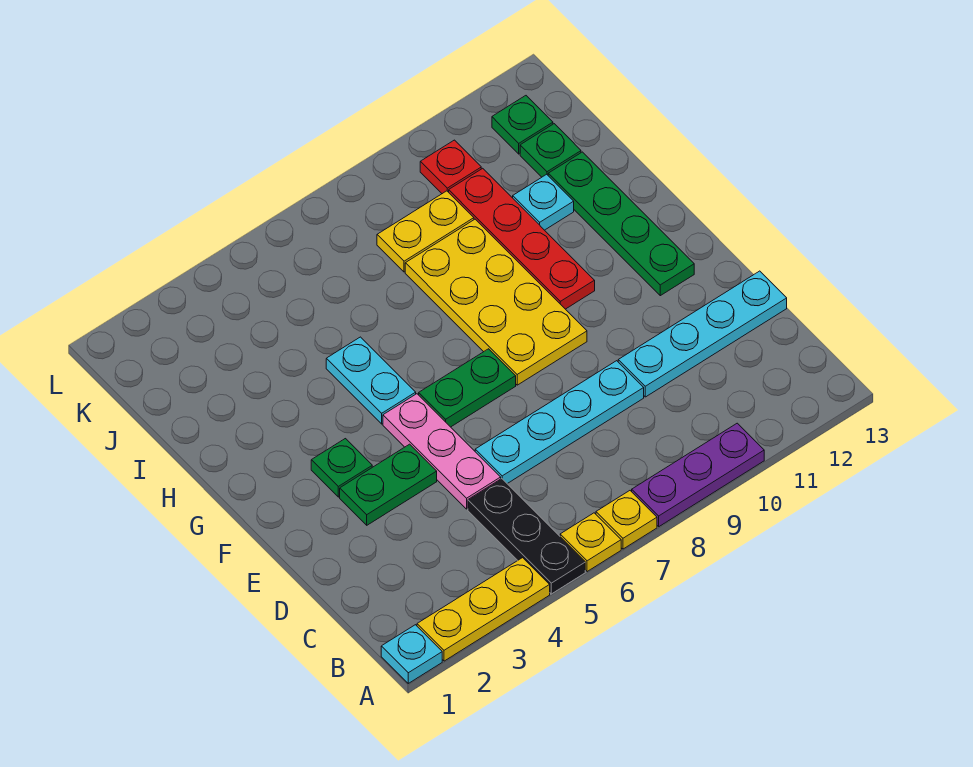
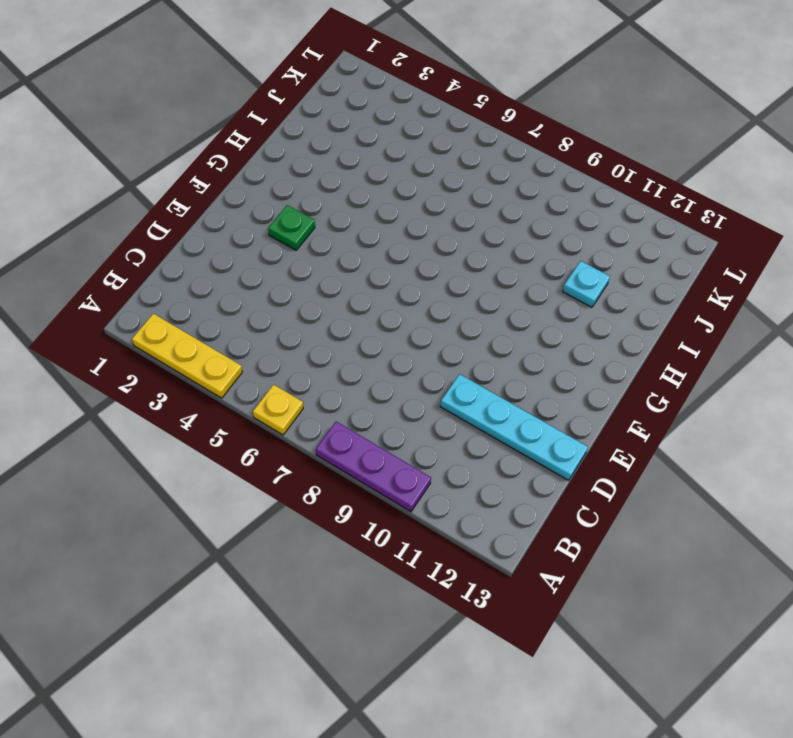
none -> cyan 1x1 plate [381,625,442,683]
none -> black 1x3 plate [468,479,585,594]
none -> yellow 1x1 plate [596,491,657,549]

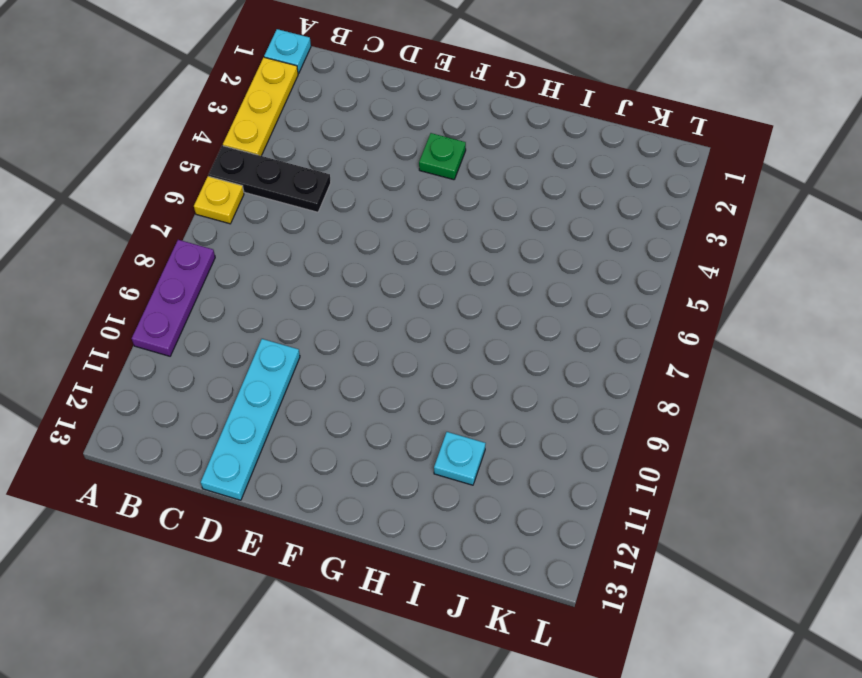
none -> yellow 1x1 plate [596,491,657,549]
none -> pink 1x3 plate [383,394,501,509]
none -> cyan 1x4 plate [475,361,644,484]

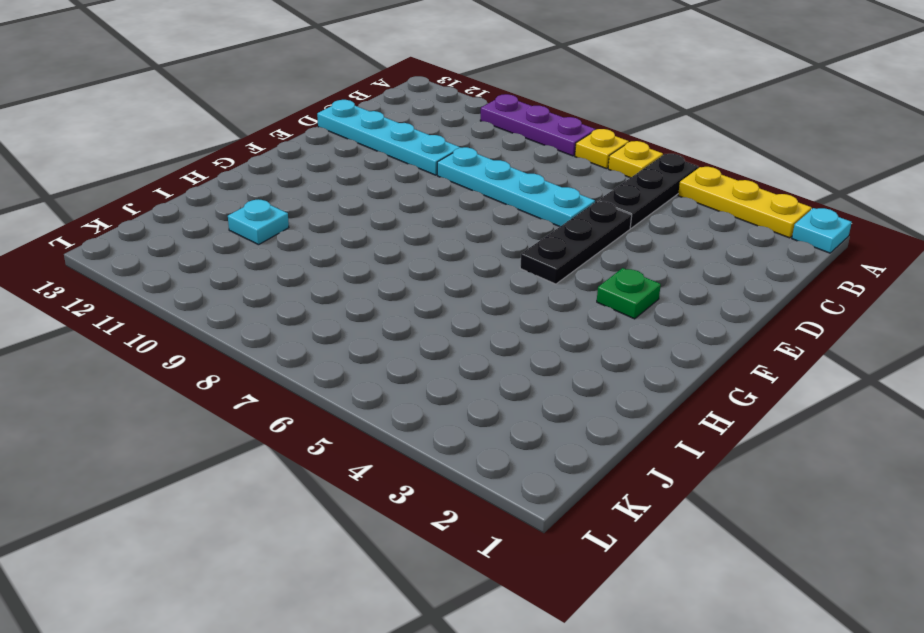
black 1x3 plate [520,201,632,284] -> pink 1x3 plate [383,394,501,509]
none -> green 1x2 plate [340,444,437,525]
none -> green 1x2 plate [419,349,516,427]
none -> yellow 2x4 plate [405,219,587,385]

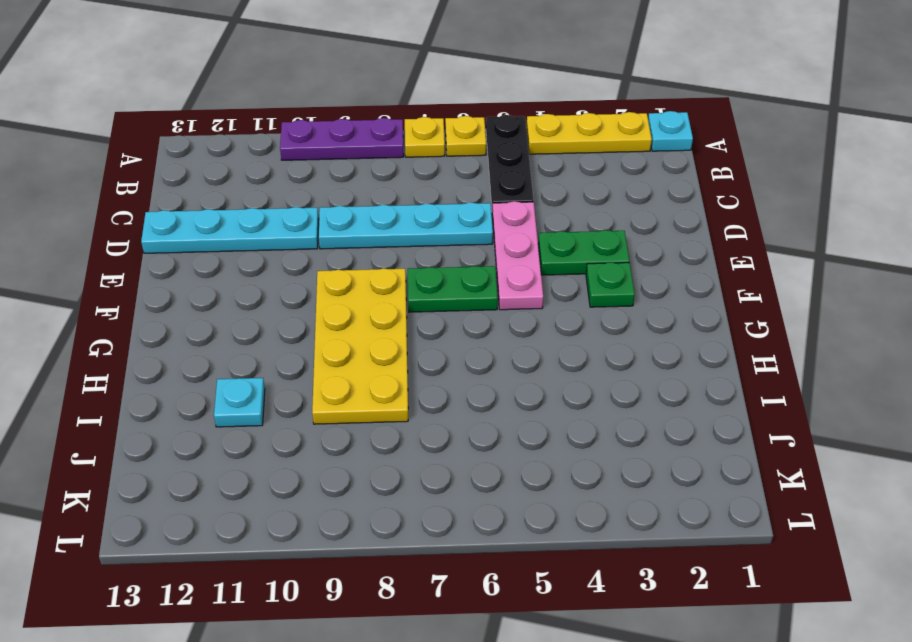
none -> green 1x4 plate [548,152,694,296]
none -> cyan 1x2 plate [326,337,416,424]
none -> red 1x4 plate [449,168,595,309]

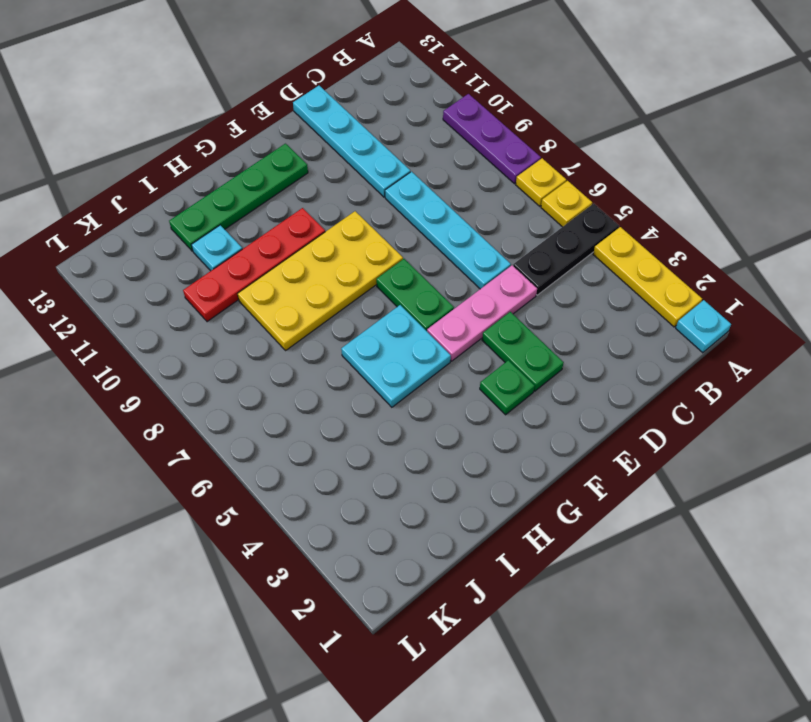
cyan 2x2 plate [341,305,451,407] -> cyan 1x2 plate [326,337,416,424]
none -> yellow 1x2 plate [377,191,474,272]
none -> green 1x1 plate [520,124,581,177]
none -> red 1x1 plate [420,140,481,194]

